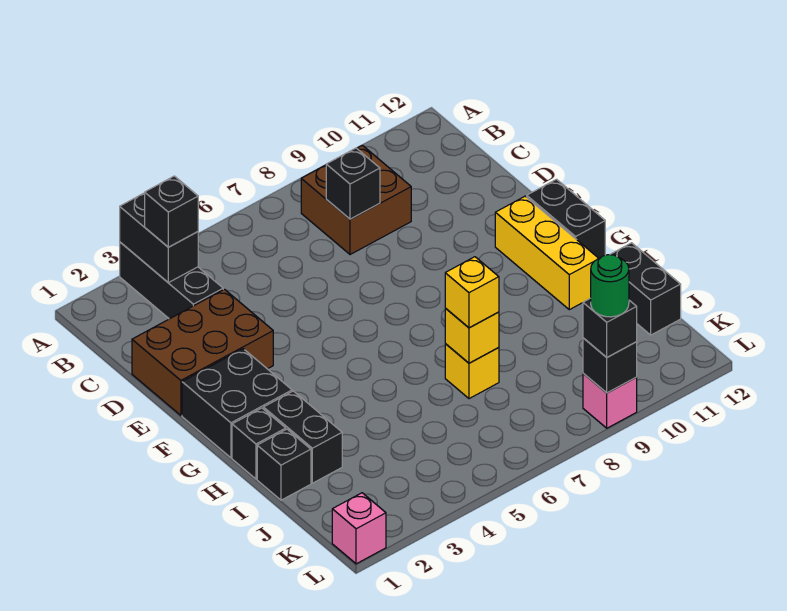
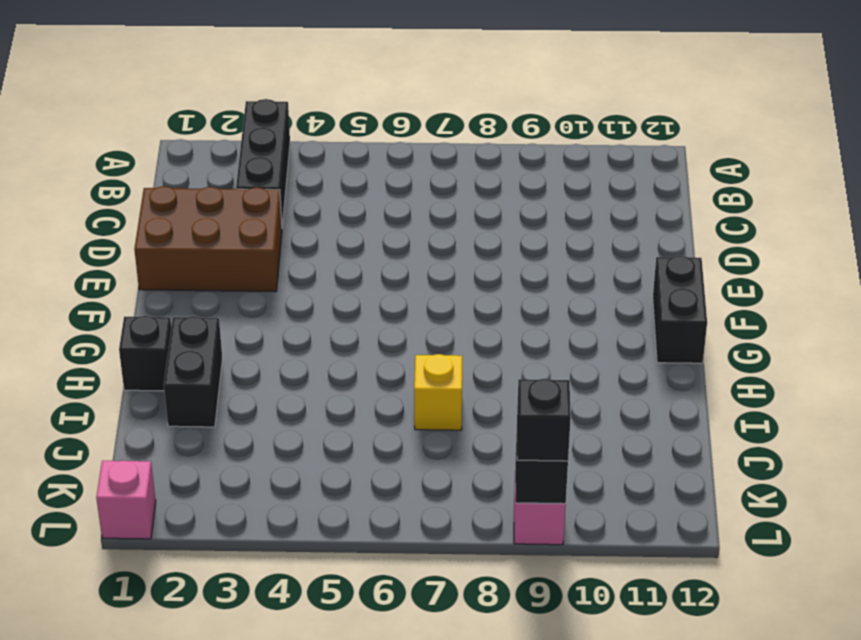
none -> brown 2x2 brick [301,145,411,255]
none -> black 2x2 brick [182,349,292,458]
none -> yellow 1x3 brick [495,196,599,310]

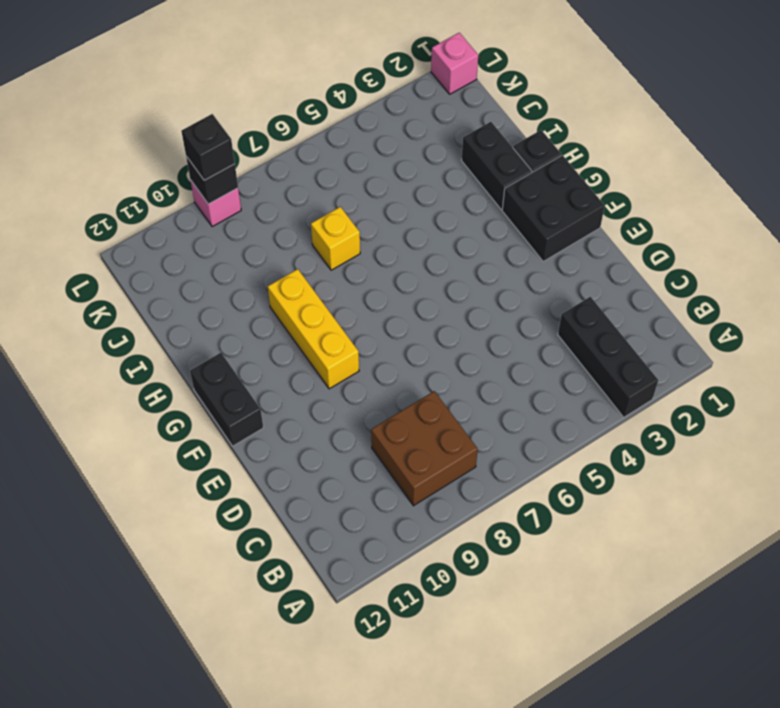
yellow 1x3 brick [268,269,359,389] -> yellow 1x3 brick moved to [495,196,599,310]
none -> brown 2x3 brick [132,289,273,415]
none -> black 1x1 brick [257,429,311,500]
none -> black 1x2 brick [610,243,681,335]

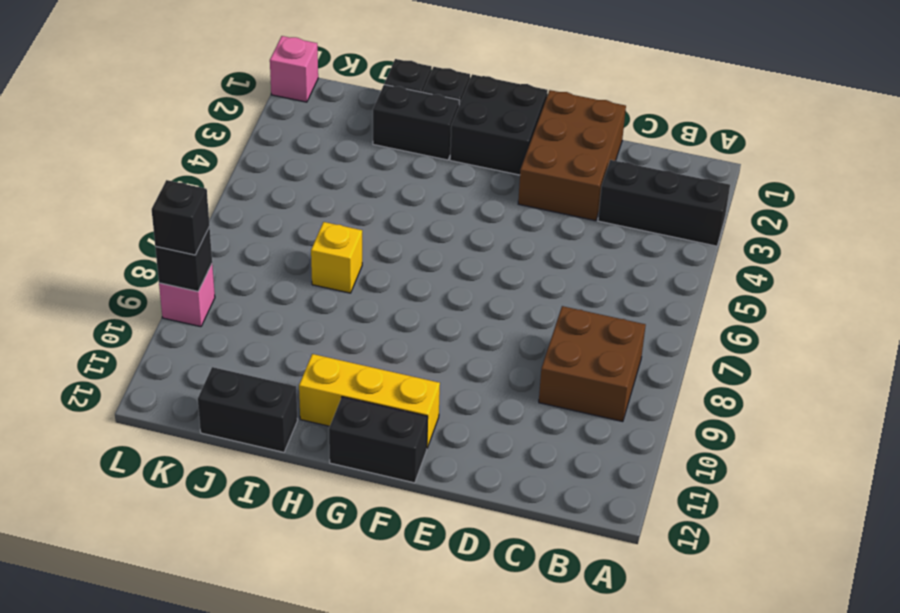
none -> black 1x2 brick [120,193,198,283]
none -> black 1x1 brick [326,148,380,219]
none -> yellow 1x1 brick [445,308,499,363]

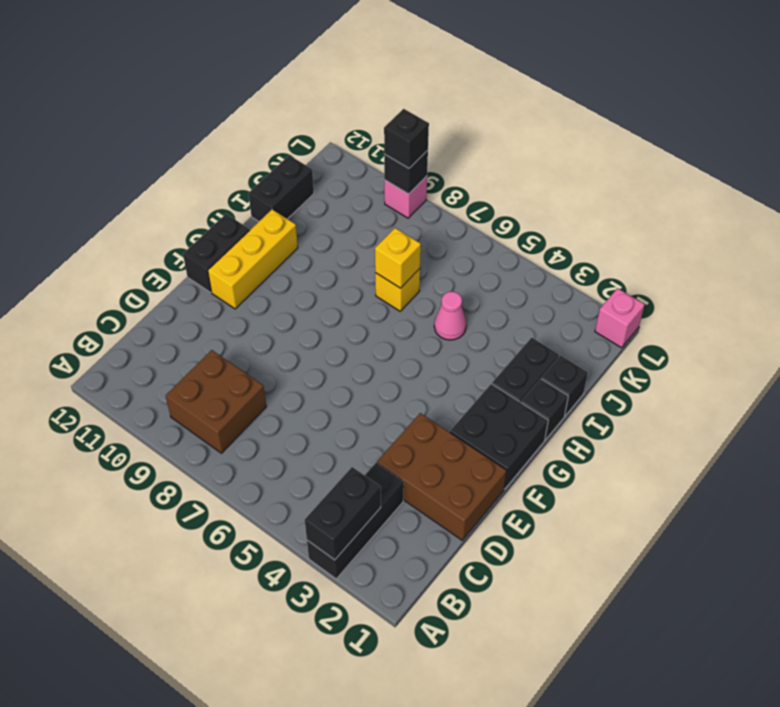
pink 1x1 cone [434,292,466,340] -> none
none -> black 1x1 brick [326,148,380,219]
none -> black 1x1 brick [145,176,198,247]
none -> yellow 1x1 brick [445,257,499,328]

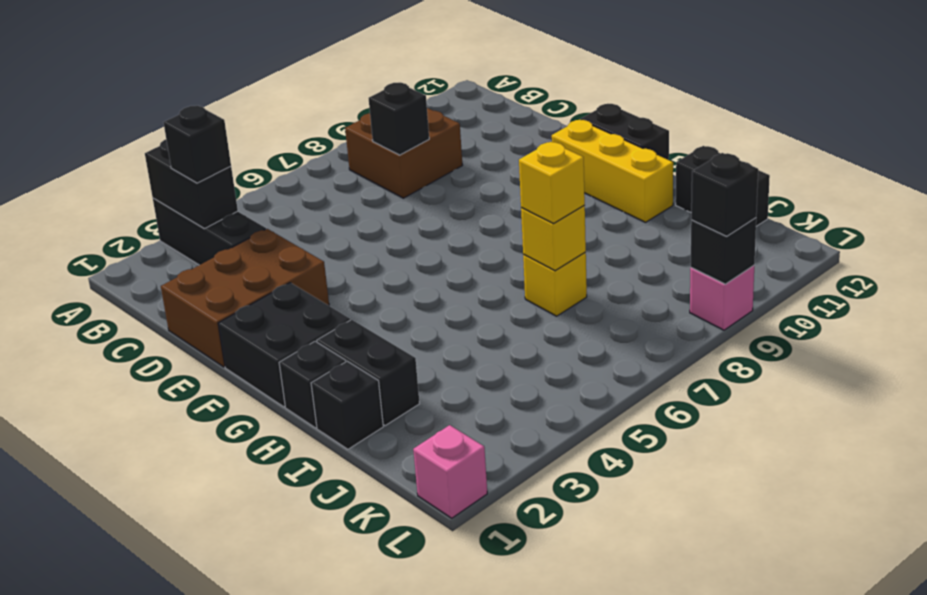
none -> green 1x1 round brick [591,255,629,317]

